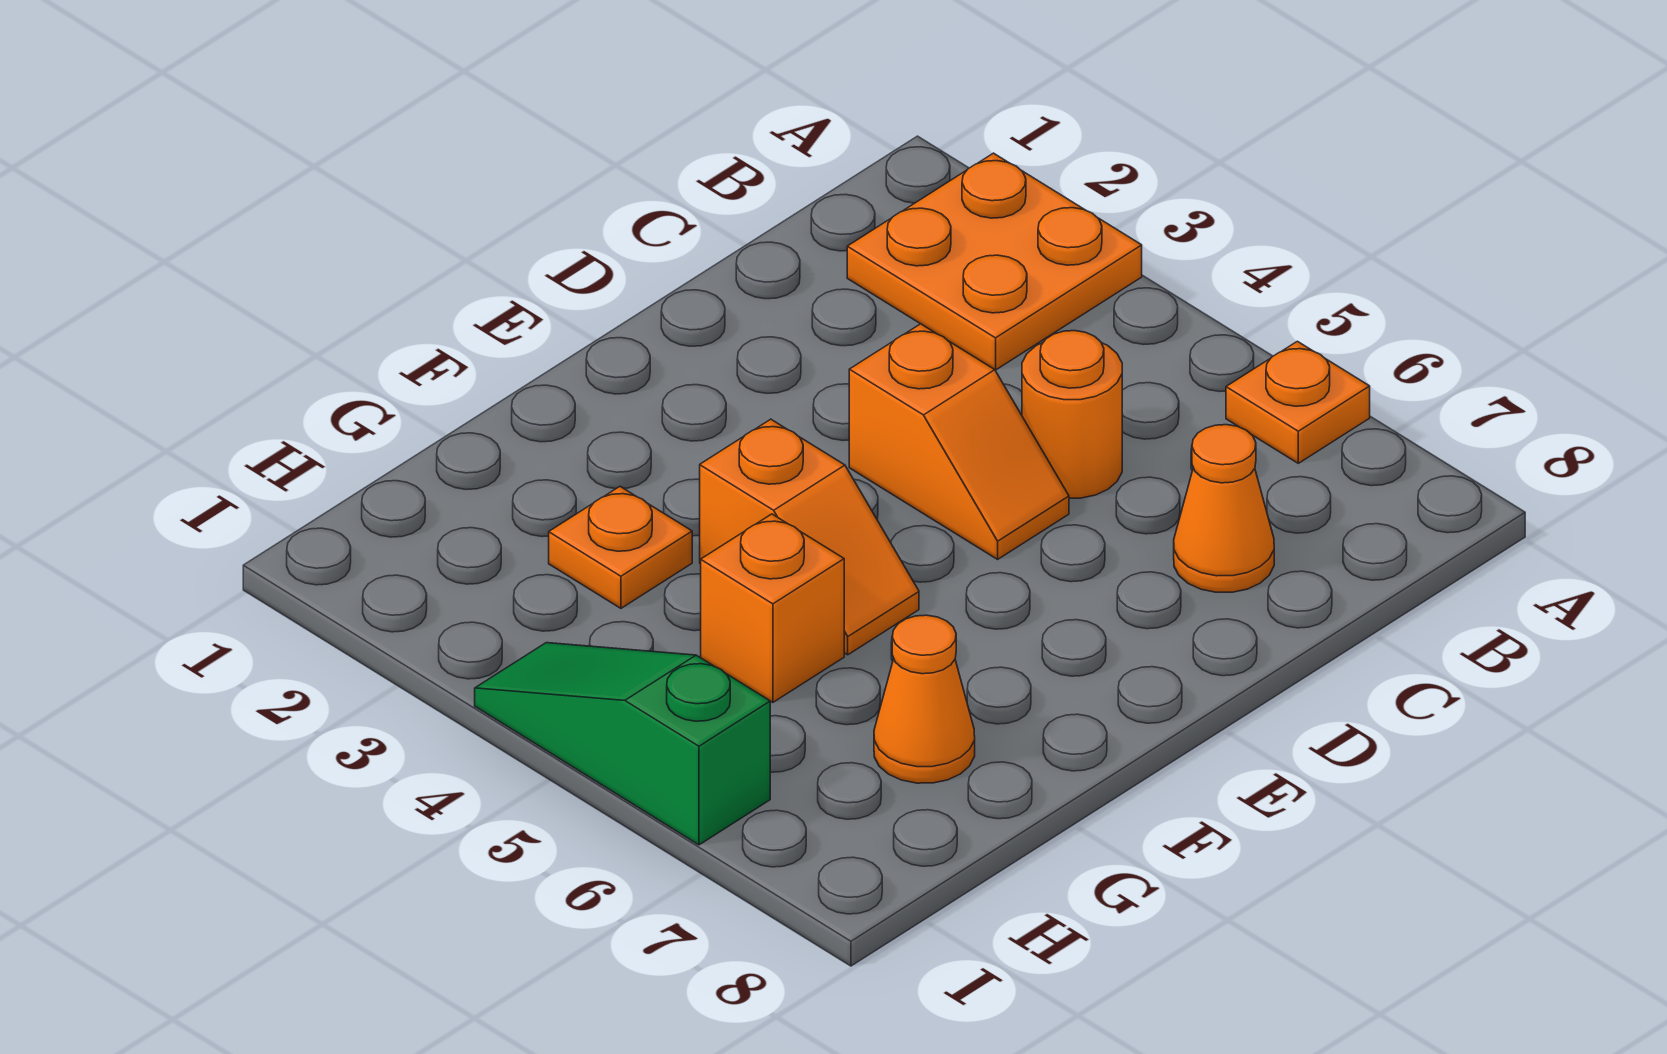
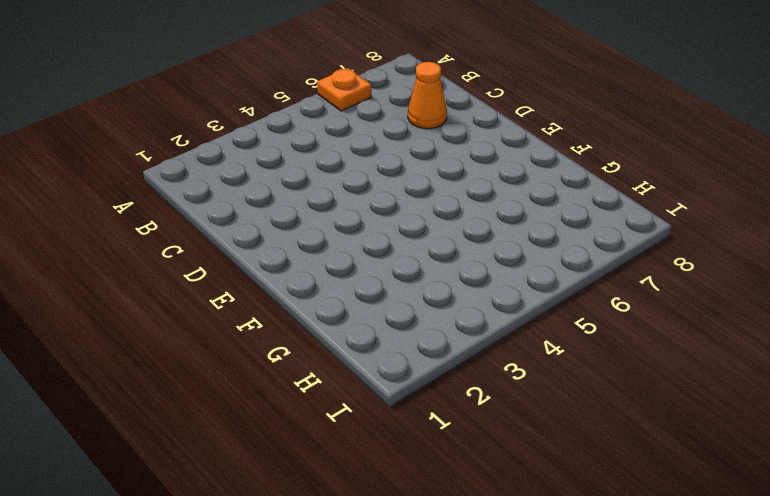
none -> orange 2x2 plate [847,153,1142,370]
none -> orange 1x1 round brick [1022,331,1122,498]

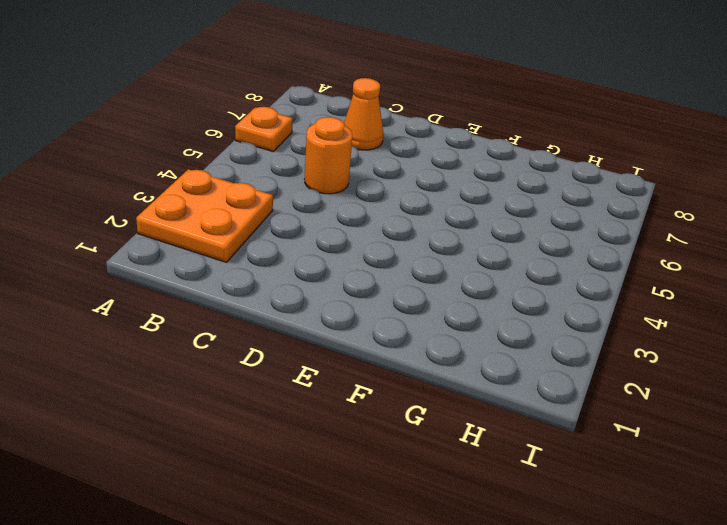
none -> orange 1x2 slope [849,324,1069,559]
none -> orange 1x2 slope [700,419,919,655]

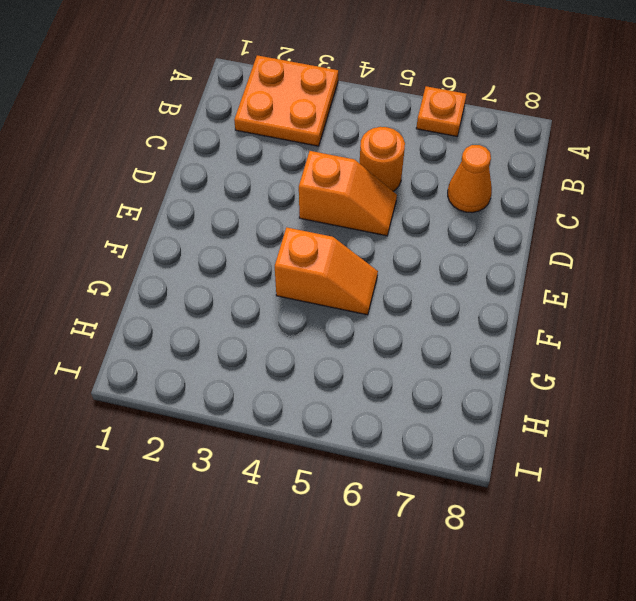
none -> orange 1x1 plate [549,487,692,608]
none -> orange 1x1 brick [701,514,844,702]

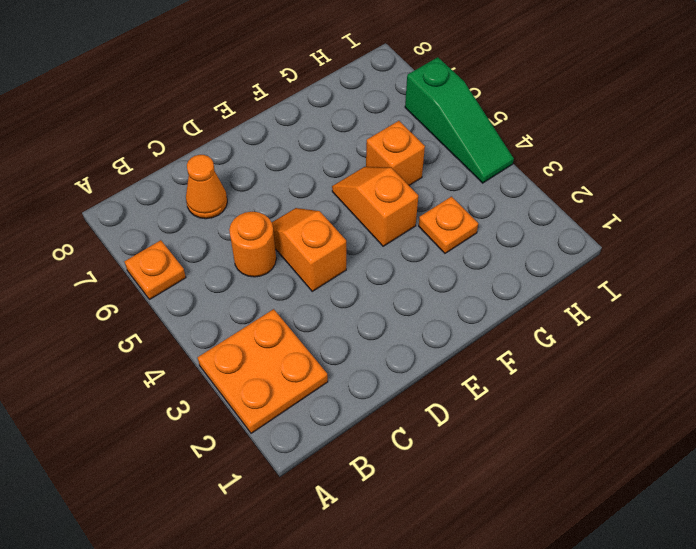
none -> orange 1x1 cone [874,615,975,783]

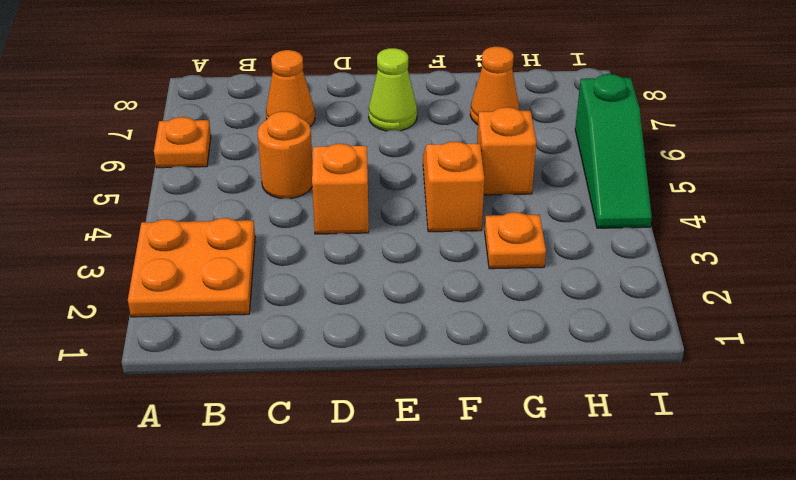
lime 1x1 cone [368,48,417,131] -> none

